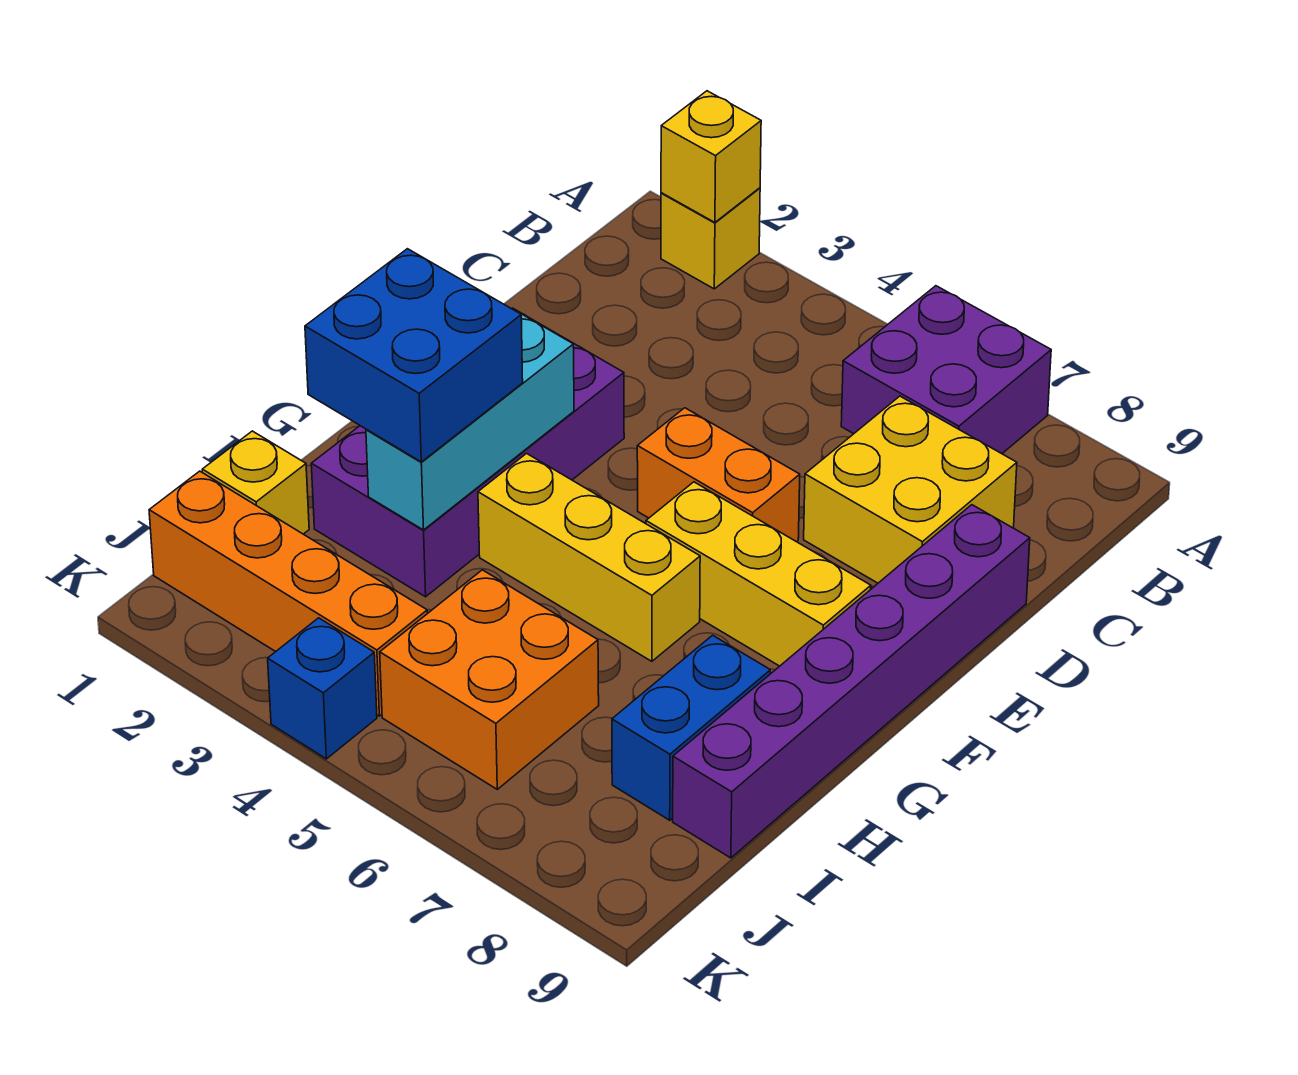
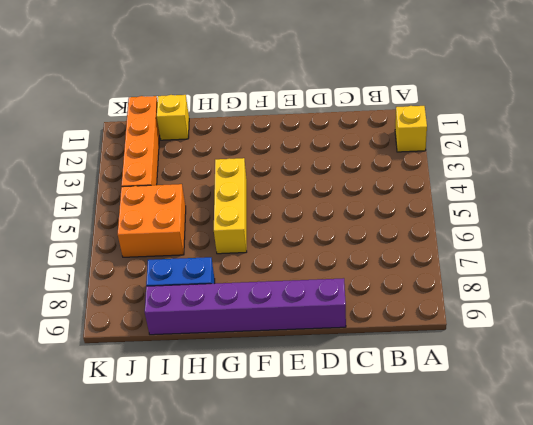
none -> purple 2x2 brick [841,286,1051,454]
none -> yellow 2x2 brick [804,396,1017,583]
none -> purple 2x4 brick [311,308,624,597]

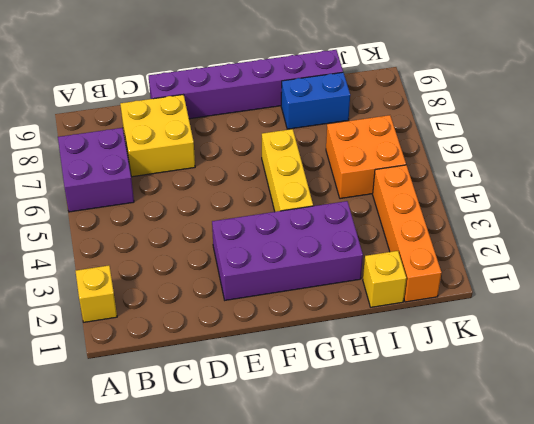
none -> orange 1x2 brick [637,408,800,542]
none -> yellow 1x3 brick [646,482,871,666]
none -> blue 1x1 brick [268,618,377,759]

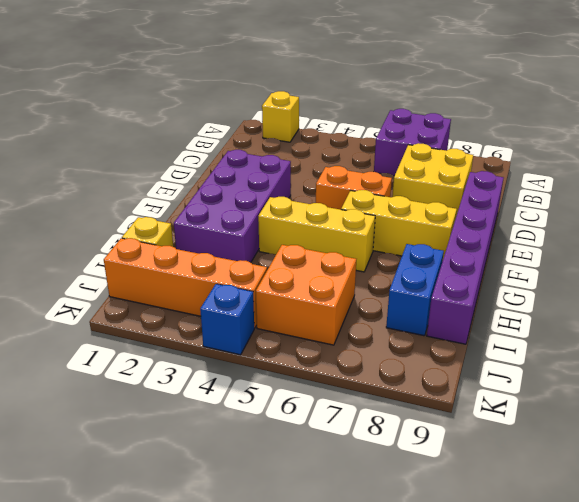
none -> yellow 1x1 brick [661,91,761,222]
none -> cyan 1x3 brick [366,312,574,530]
none -> blue 2x2 brick [305,249,523,462]

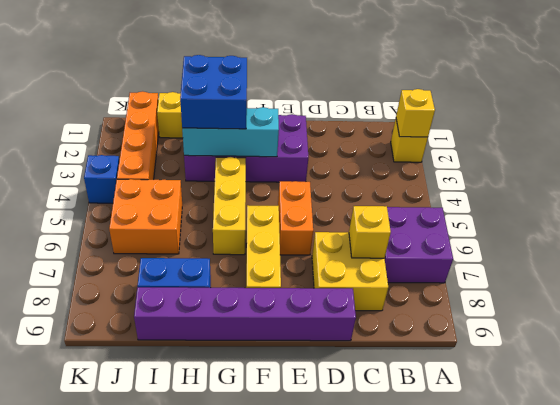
yellow 1x1 brick [349,206,391,258] -> none

